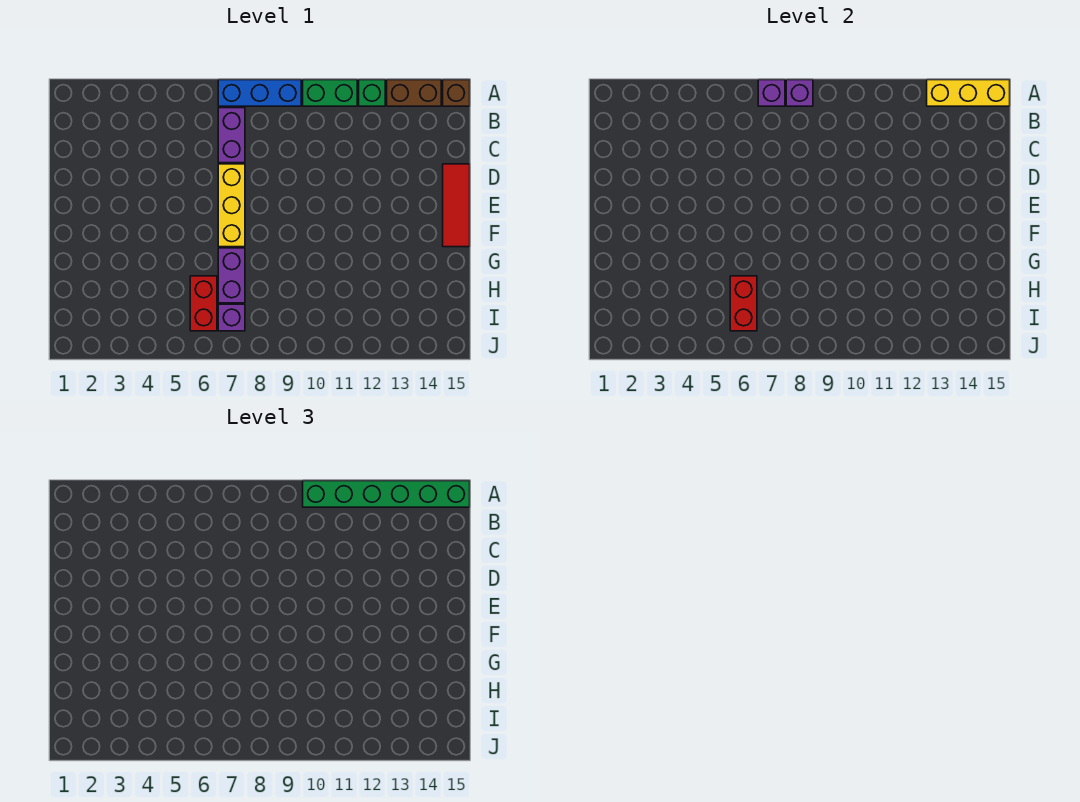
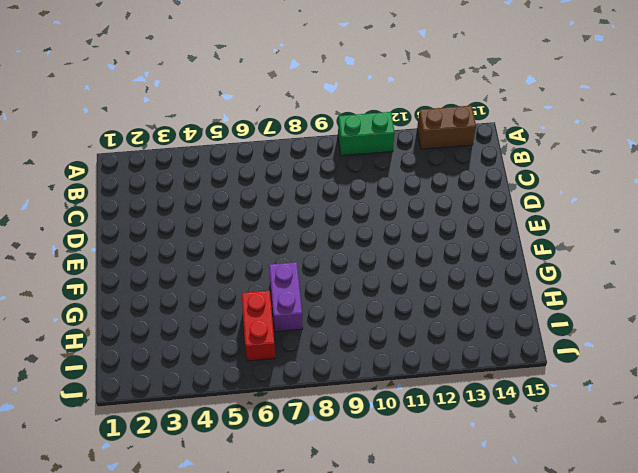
none -> blue 1x3 brick [218,80,301,106]
none -> green 1x1 brick [359,80,385,106]
none -> brown 1x1 brick [443,80,470,106]

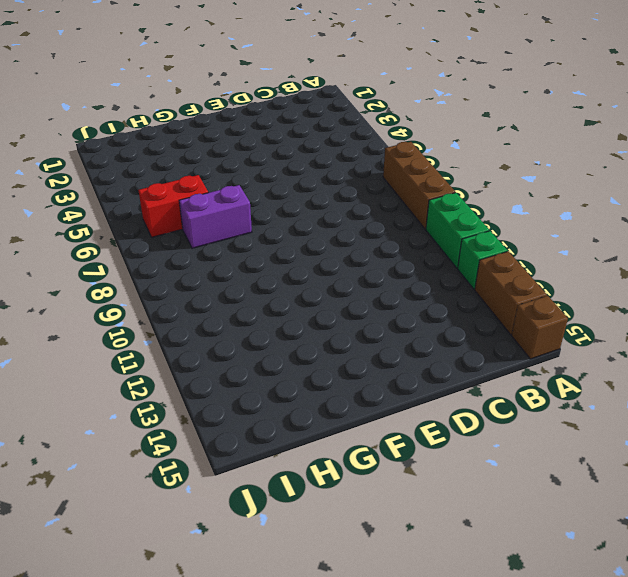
brown 1x3 brick [383,142,455,229] -> blue 1x3 brick [218,80,301,106]
none -> purple 1x2 brick [218,108,245,163]
none -> yellow 1x3 brick [218,164,245,247]
none -> red 1x3 tile [443,164,470,247]

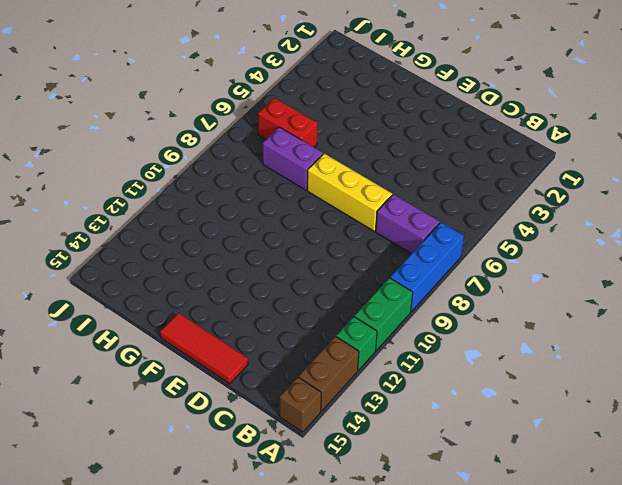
none -> purple 1x1 brick [218,304,245,331]
none -> purple 1x1 brick [758,80,785,106]
none -> purple 1x1 brick [786,80,813,106]

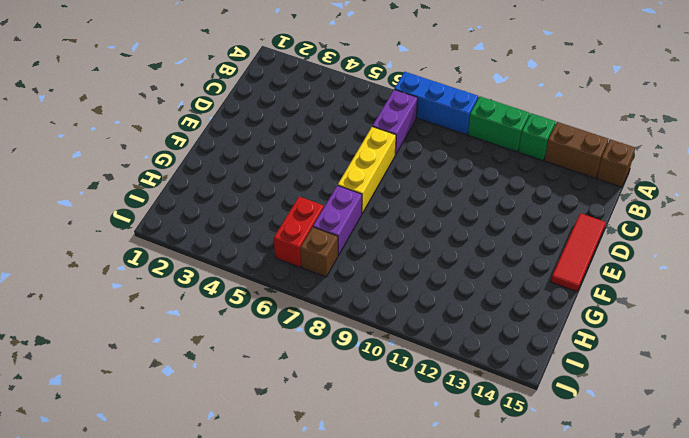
brown 1x1 brick [300,227,338,277] -> purple 1x1 brick [218,304,245,331]
none -> purple 1x1 brick [758,80,785,106]
none -> purple 1x1 brick [786,80,813,106]
none -> yellow 1x3 brick [927,80,1010,106]

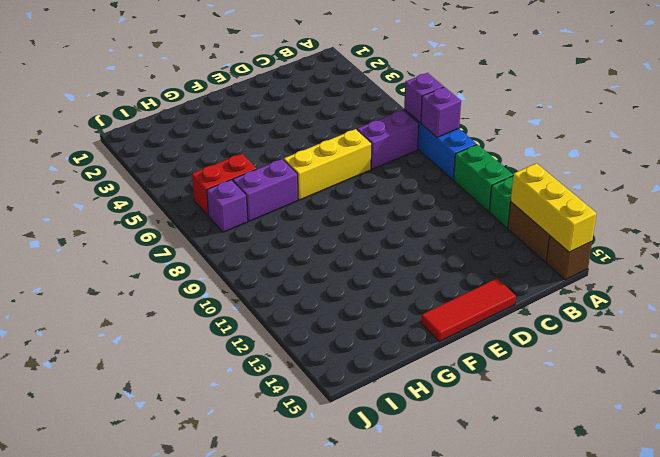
none -> red 1x2 brick [730,276,757,331]
none -> green 1x6 brick [303,481,470,507]

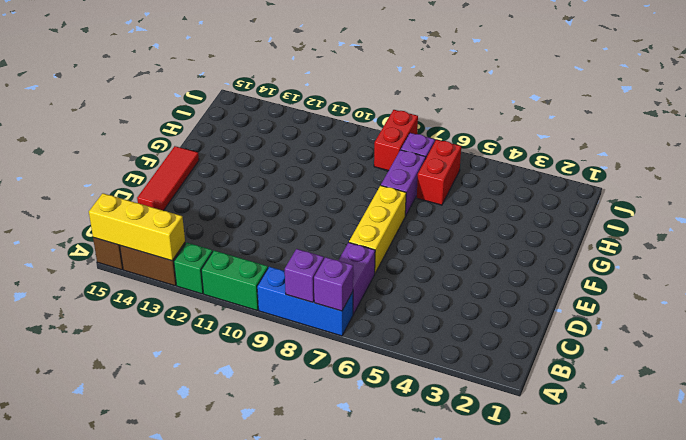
red 1x2 brick [374,110,418,171] -> red 1x2 brick moved to [730,276,757,331]
none -> green 1x6 brick [303,481,470,507]

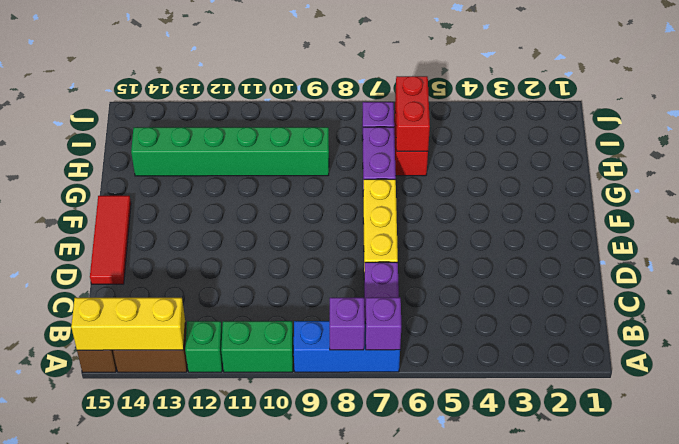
green 1x6 brick [131,127,329,176] -> green 1x6 brick moved to [303,481,470,507]

